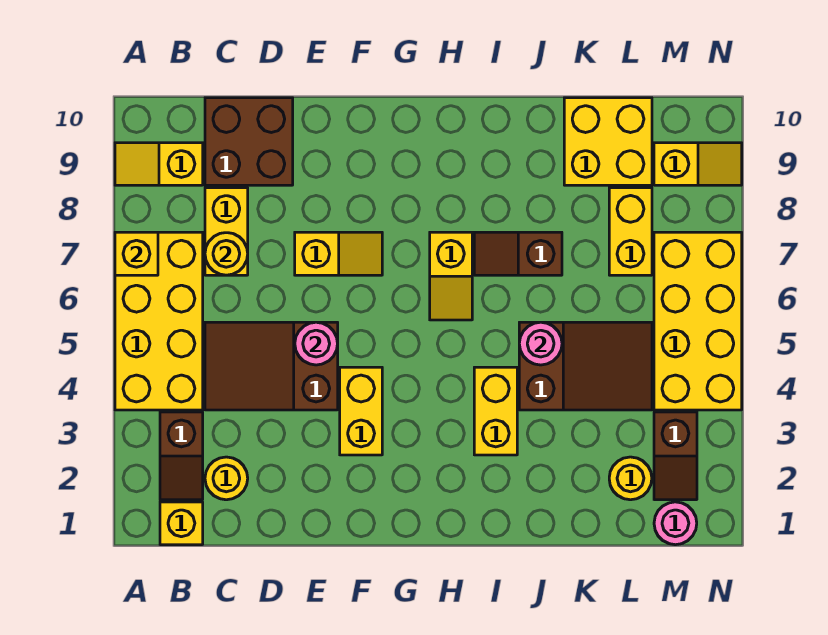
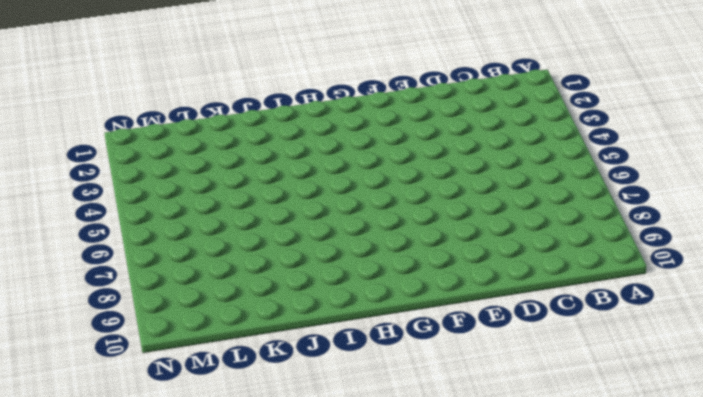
none -> yellow 2x4 brick [115,232,203,410]
none -> yellow 1x2 slope [115,143,203,185]
none -> yellow 1x1 brick [160,502,203,545]

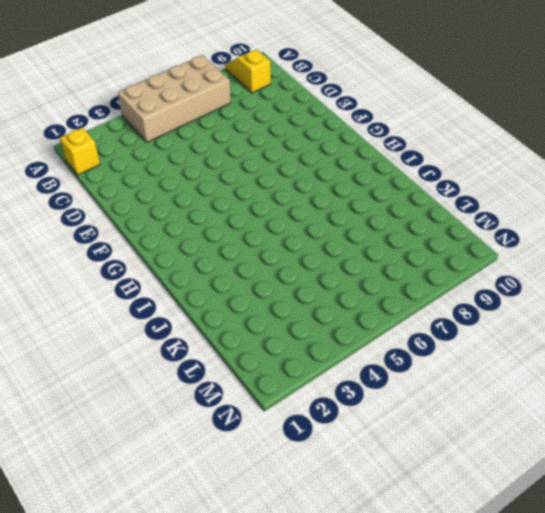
tan 2x4 brick [118,55,231,142] -> yellow 2x4 brick [115,232,203,410]
none -> brown 1x2 slope [160,412,203,500]
none -> yellow 1x1 round brick [205,457,248,500]
none -> brown 2x3 slope [205,322,338,410]

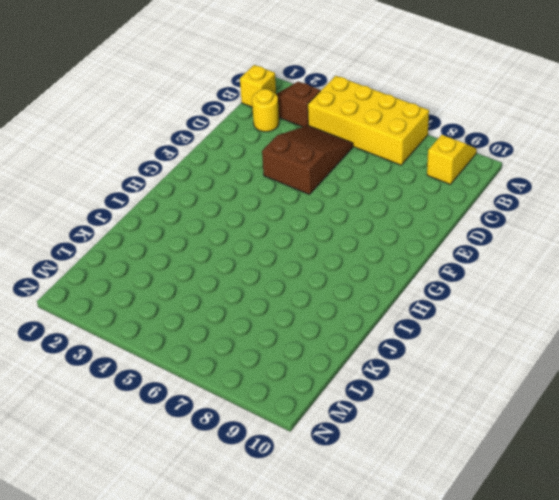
none -> yellow 1x2 brick [205,188,248,275]
none -> brown 2x2 brick [205,98,293,185]
none -> yellow 1x2 slope [295,232,382,275]

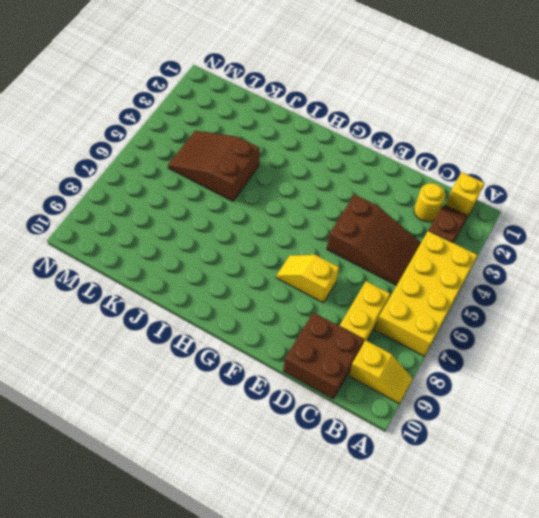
none -> yellow 1x2 brick [340,367,382,455]
none -> yellow 1x2 slope [430,232,472,320]
none -> yellow 1x2 brick [474,367,517,455]

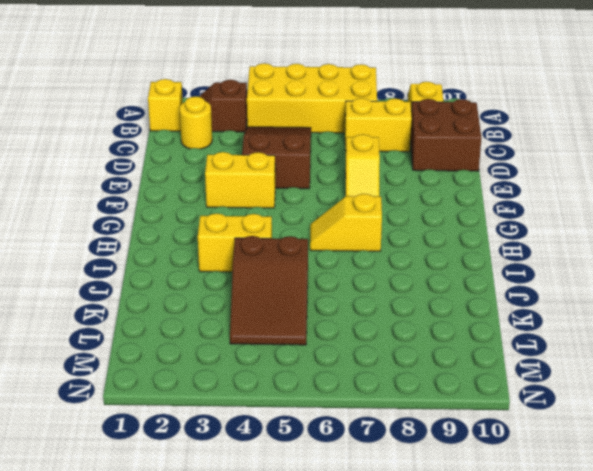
none -> brown 1x2 slope [474,232,562,275]
none -> yellow 2x2 brick [564,98,652,185]
none -> yellow 1x1 round brick [609,457,652,500]

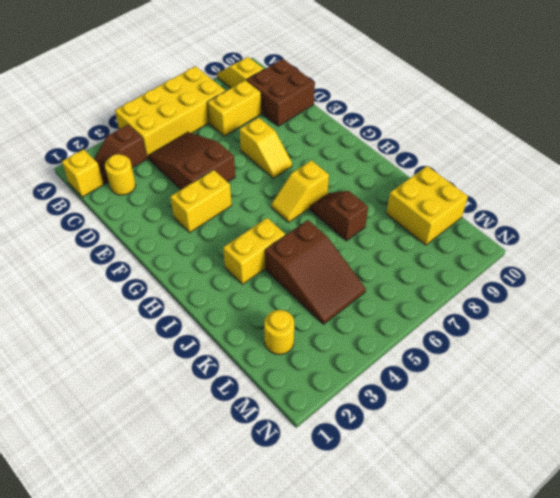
none -> yellow 1x2 brick [609,188,652,275]
none -> pink 1x1 round brick [654,502,697,545]
none -> brown 1x2 slope [654,412,697,500]

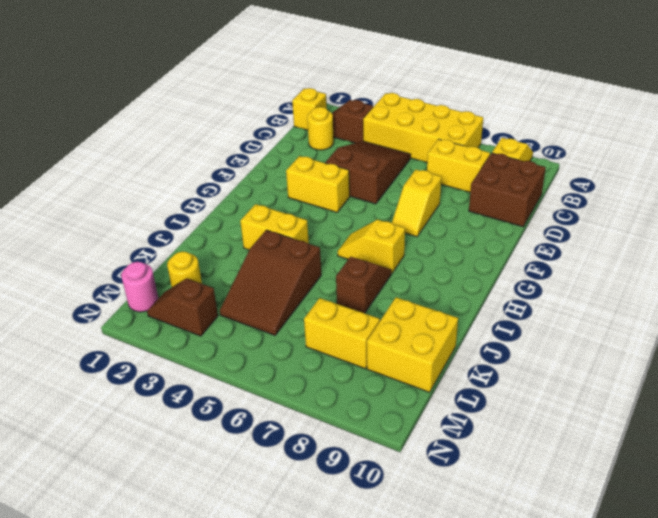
none -> yellow 2x4 brick [654,232,742,410]
none -> yellow 1x2 slope [654,143,742,185]
none -> yellow 1x1 brick [115,232,158,275]

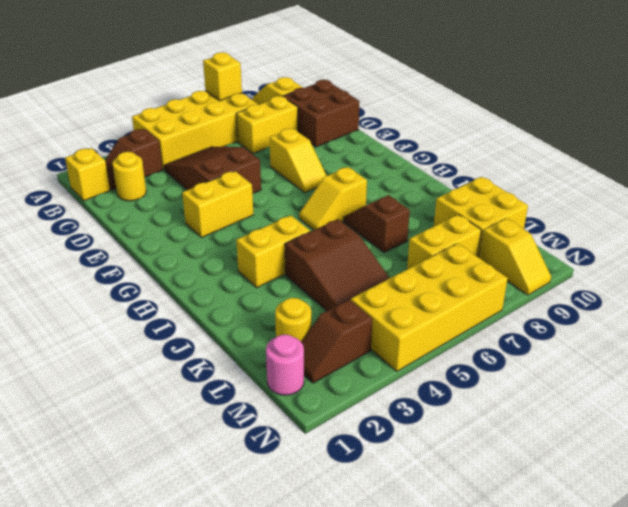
none -> yellow 1x1 round brick [205,233,248,275]
none -> pink 1x1 round brick [295,322,338,365]
none -> pink 1x1 round brick [519,322,562,365]

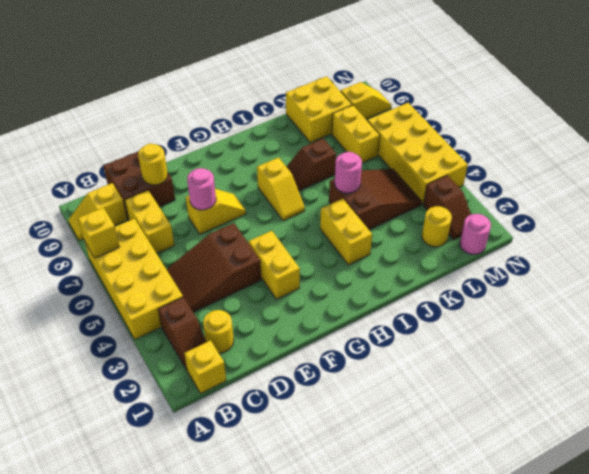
yellow 1x1 round brick [138,144,168,185] -> yellow 1x1 round brick moved to [205,233,248,275]
pink 1x1 round brick [187,168,216,210] -> pink 1x1 round brick moved to [295,322,338,365]

